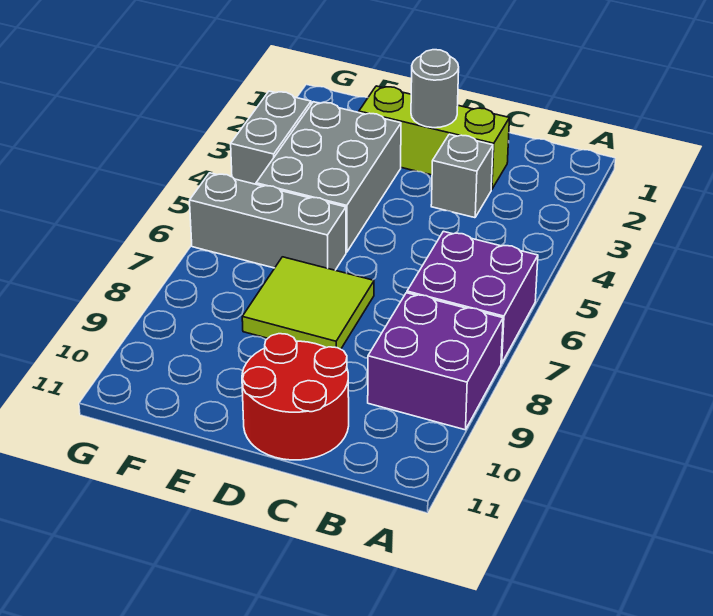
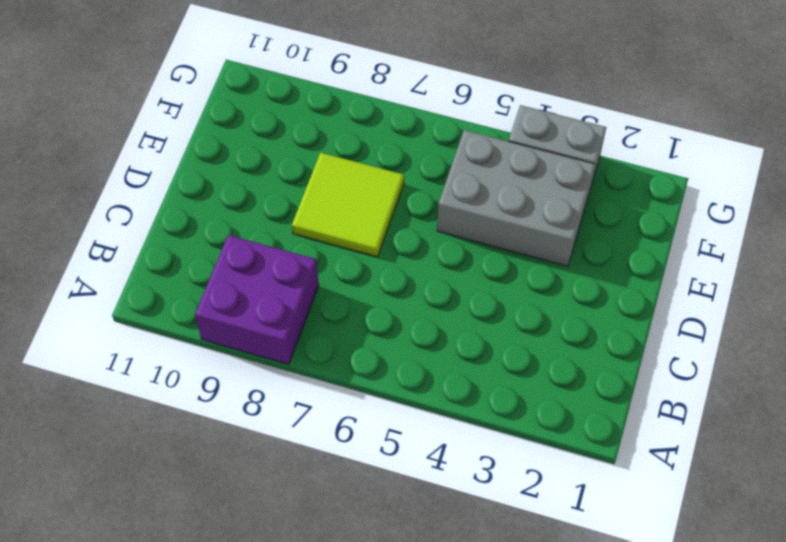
none -> purple 2x2 brick [407,231,538,363]
none -> lime 1x3 brick [359,86,509,190]

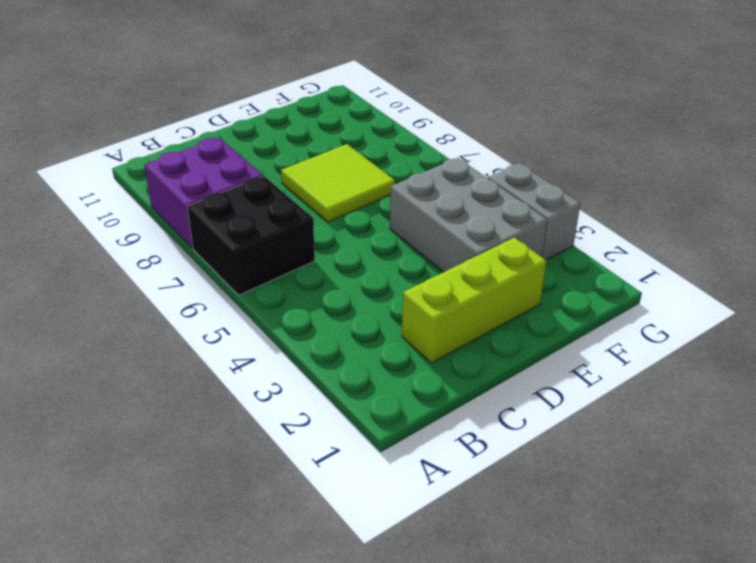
black 2x2 brick [187,176,315,295] -> purple 2x2 brick [407,231,538,363]
none -> grey 1x1 brick [431,134,493,218]
none -> red 2x2 round brick [242,334,349,460]

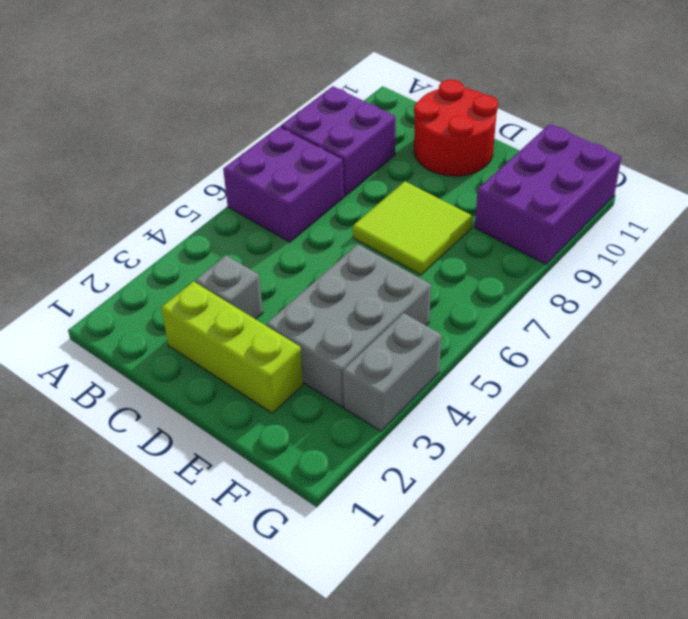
purple 2x3 brick [475,124,622,264] -> none
none -> grey 1x3 brick [190,173,346,270]
none -> grey 1x1 round brick [411,50,459,128]

